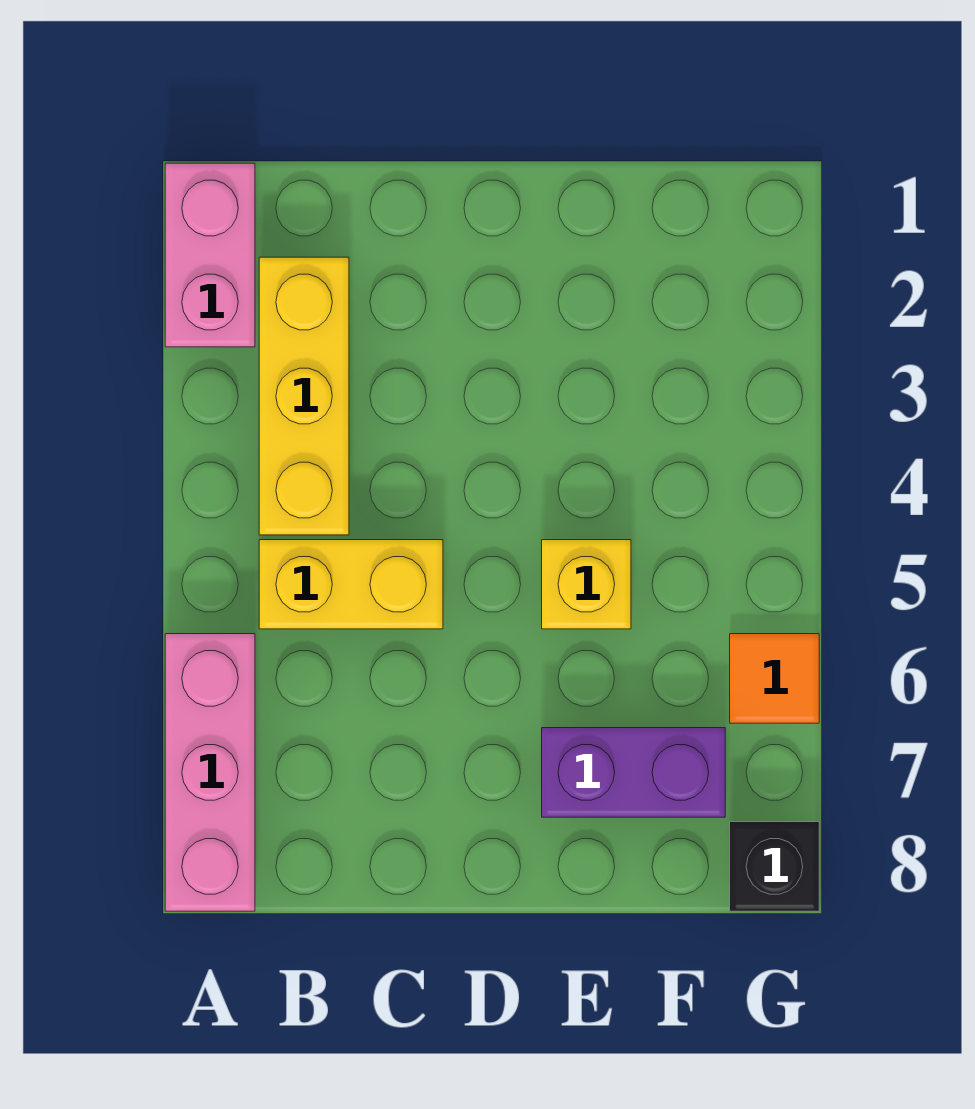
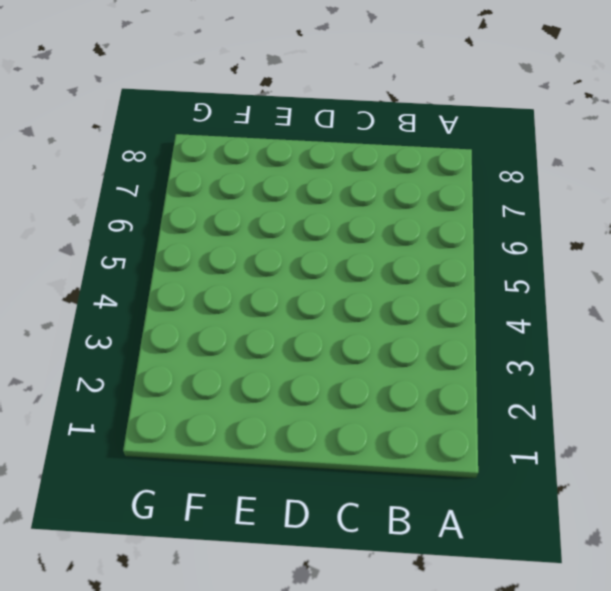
none -> pink 1x2 brick [165,163,255,347]
none -> pink 1x3 brick [165,634,255,911]

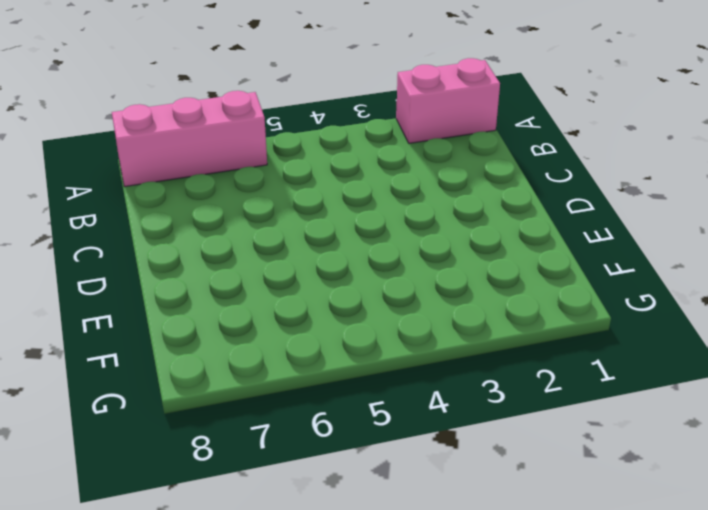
none -> yellow 1x3 brick [259,257,349,535]
none -> yellow 1x2 brick [259,540,443,629]

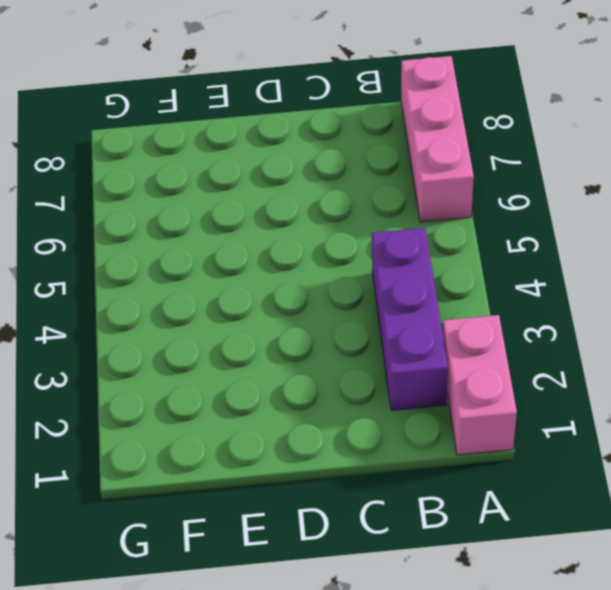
purple 1x3 brick [372,228,448,410] -> yellow 1x3 brick [259,257,349,535]
none -> yellow 1x2 brick [259,540,443,629]
none -> yellow 1x1 brick [542,540,631,629]

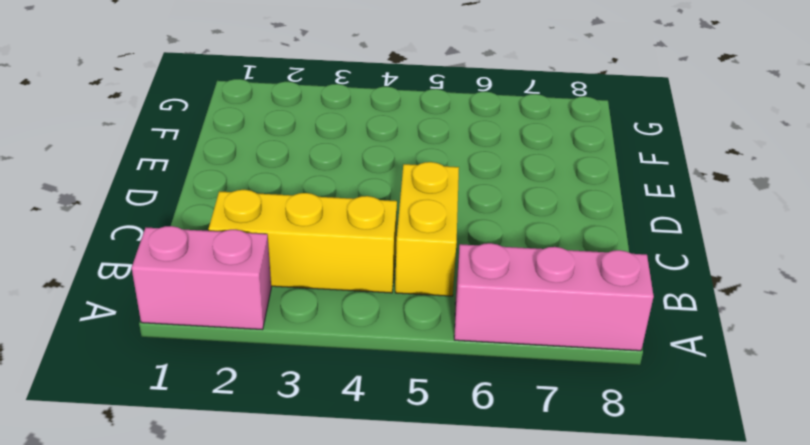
none -> yellow 1x1 brick [542,540,631,629]
none -> purple 1x2 brick [542,728,725,817]

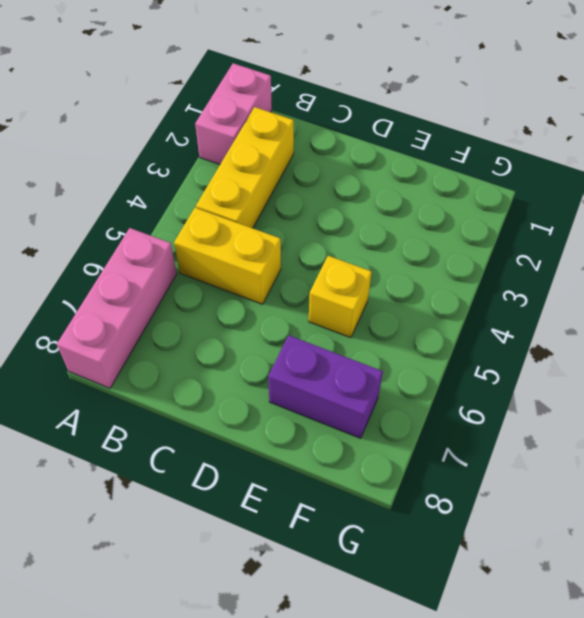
none -> orange 1x1 tile [730,634,819,723]
none -> black 1x1 brick [730,822,819,911]

